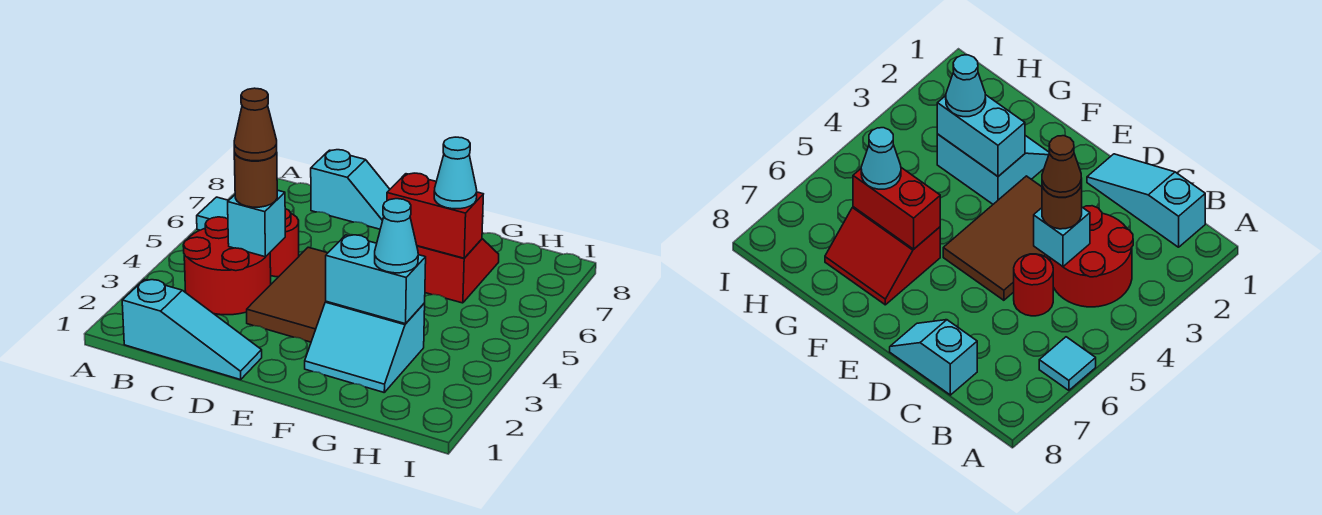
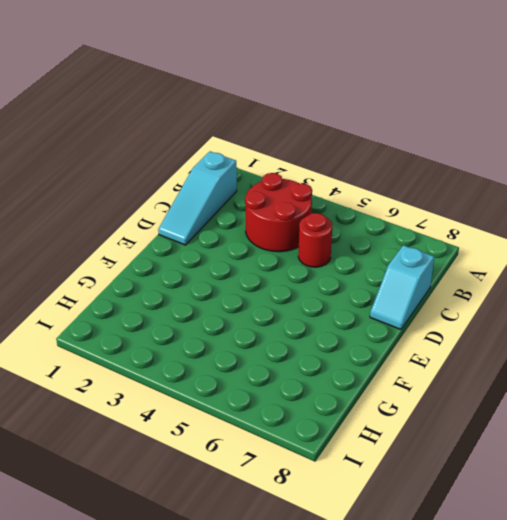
none -> cyan 1x1 tile [197,197,229,230]
none -> brown 2x3 tile [247,247,327,342]
none -> cyan 2x2 slope [305,301,425,392]

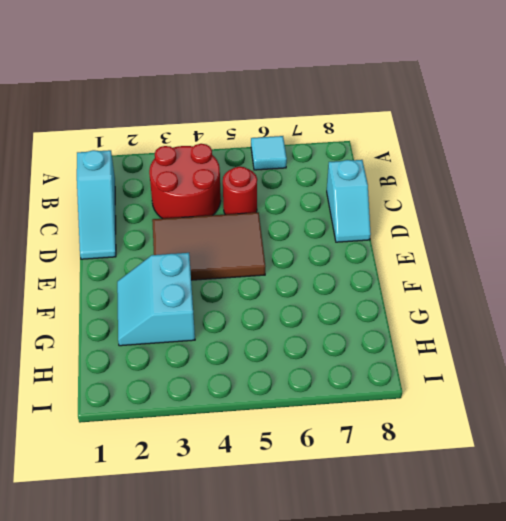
none -> red 2x2 slope [417,239,499,303]
none -> cyan 1x1 brick [228,190,285,257]
none -> cyan 1x2 brick [326,235,426,324]

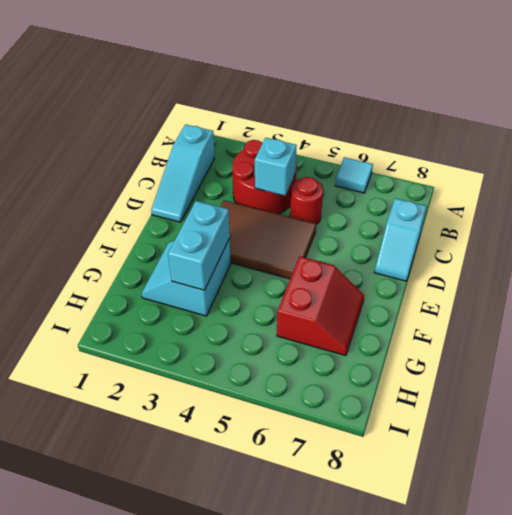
none -> red 1x2 brick [387,173,483,258]
none -> brown 1x1 round brick [234,152,277,207]
none -> cyan 1x1 cone [375,199,418,273]

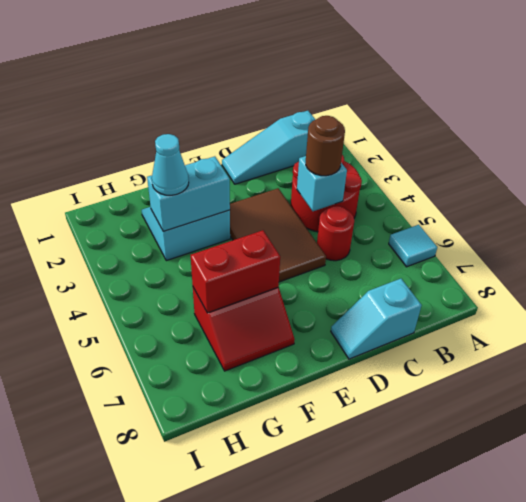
none -> cyan 1x1 cone [434,137,477,209]
none -> brown 1x1 cone [234,88,277,161]

